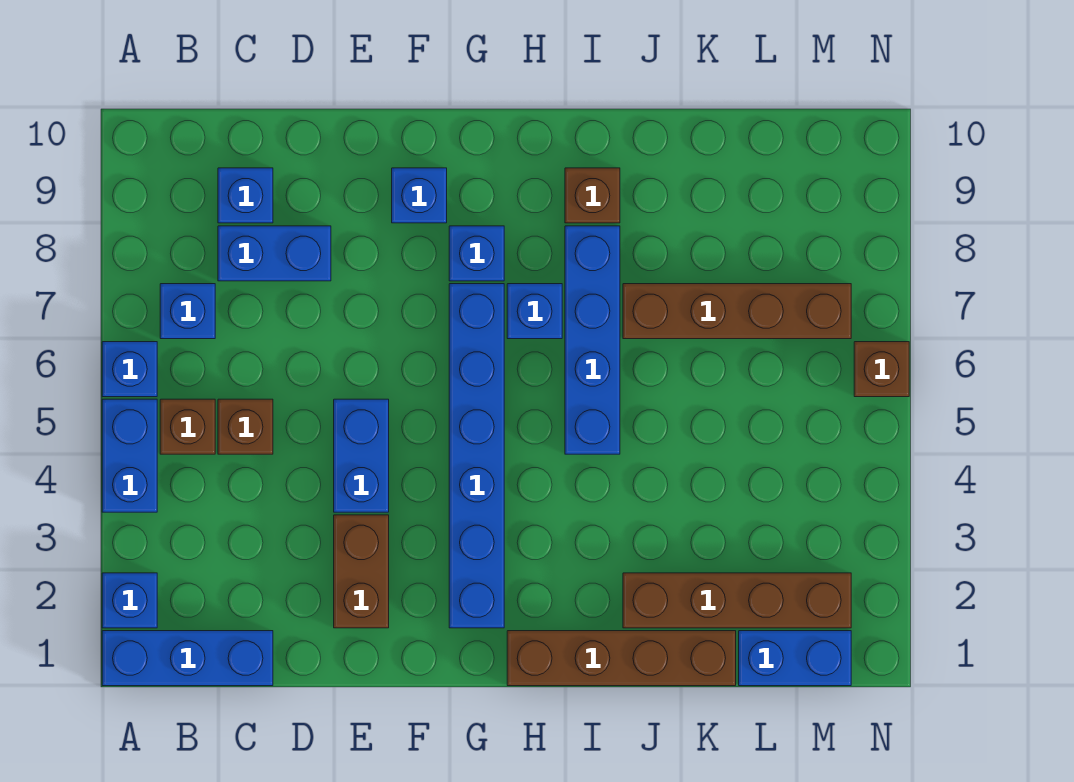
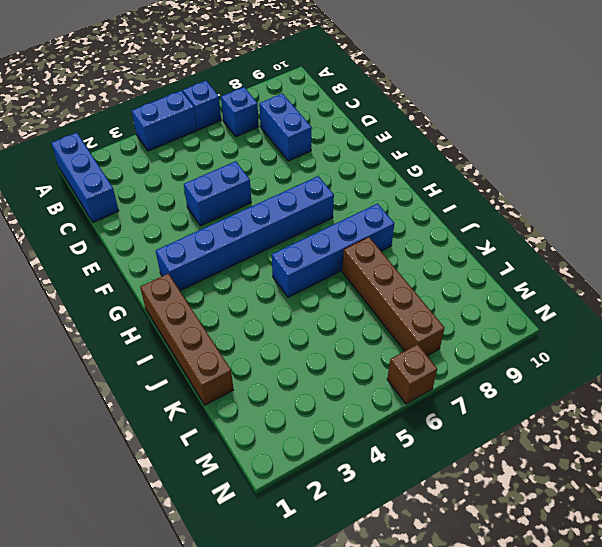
none -> blue 1x1 brick [102,573,157,628]
none -> brown 1x1 brick [160,399,215,454]
none -> brown 1x1 brick [218,399,273,454]

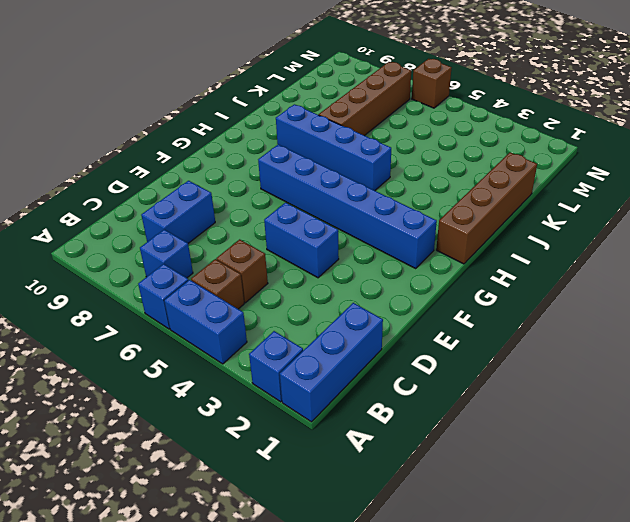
none -> blue 1x1 brick [218,168,273,223]
none -> brown 1x2 brick [334,515,389,628]
none -> blue 1x1 brick [392,168,447,223]

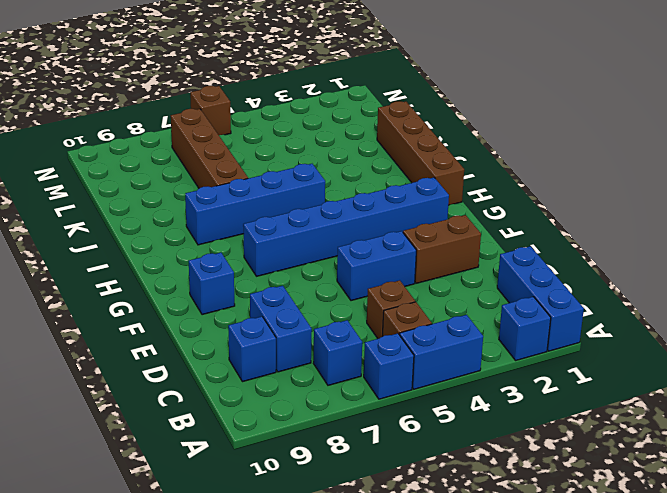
none -> blue 1x1 brick [449,226,504,281]
none -> blue 1x1 brick [507,284,562,339]
none -> brown 1x1 brick [565,168,620,223]

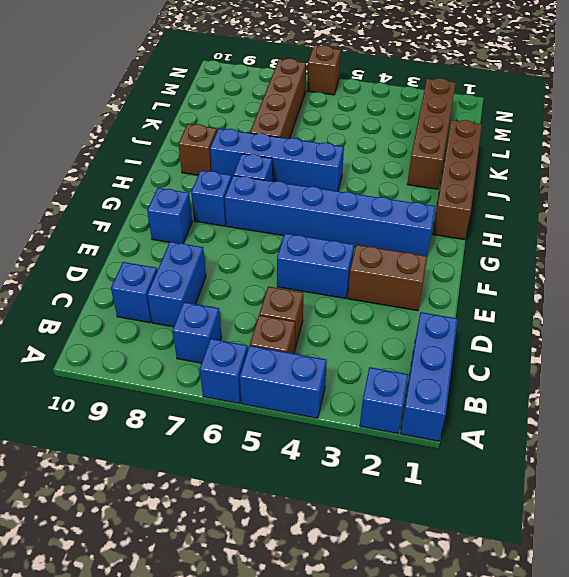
none -> blue 1x2 brick [739,631,851,686]

